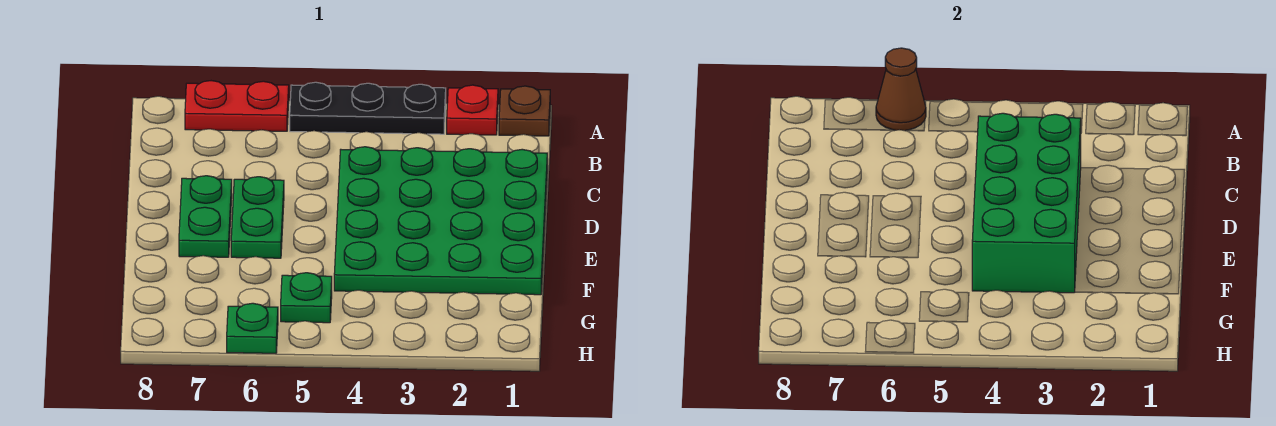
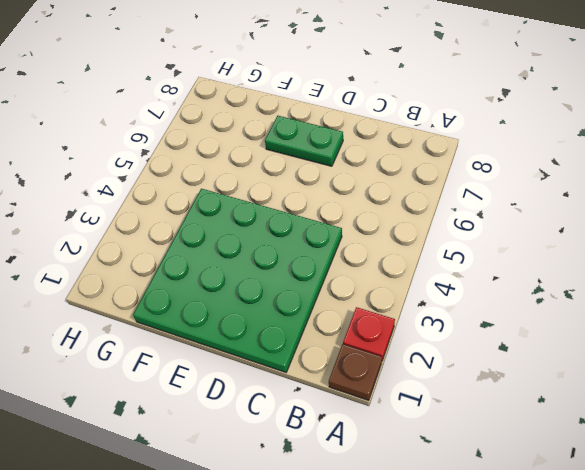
none -> black 1x3 plate [290,82,446,134]
none -> red 1x2 plate [185,81,289,131]

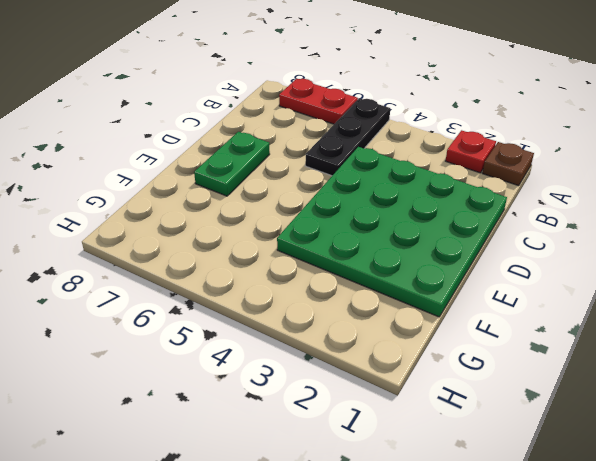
black 1x3 plate [305,98,390,176] -> black 1x3 plate turned to [290,82,446,134]
none -> green 1x2 plate [231,177,284,258]
none -> green 1x1 plate [281,273,332,323]

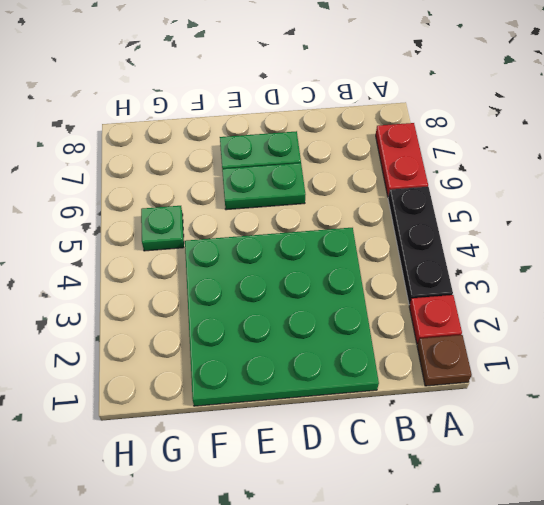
none -> green 1x1 plate [227,303,278,353]
none -> brown 1x1 cone [876,48,926,131]

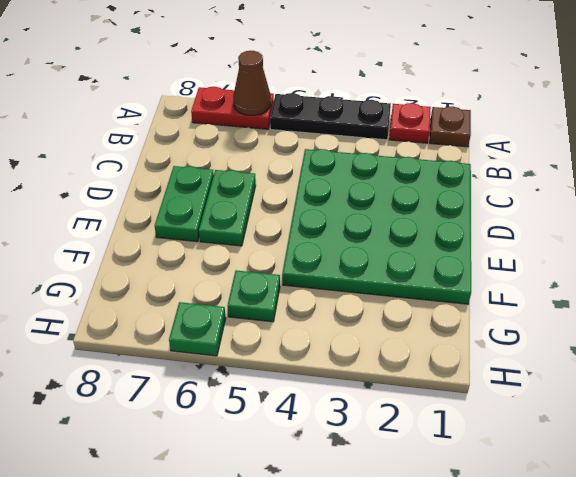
none -> green 2x4 brick [972,113,1081,293]

